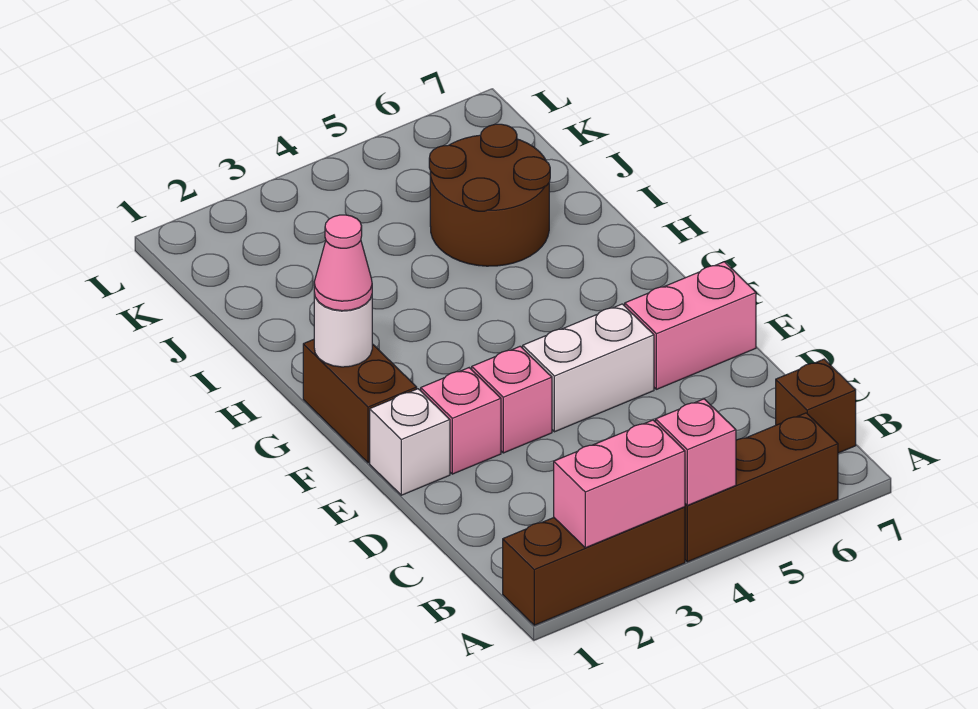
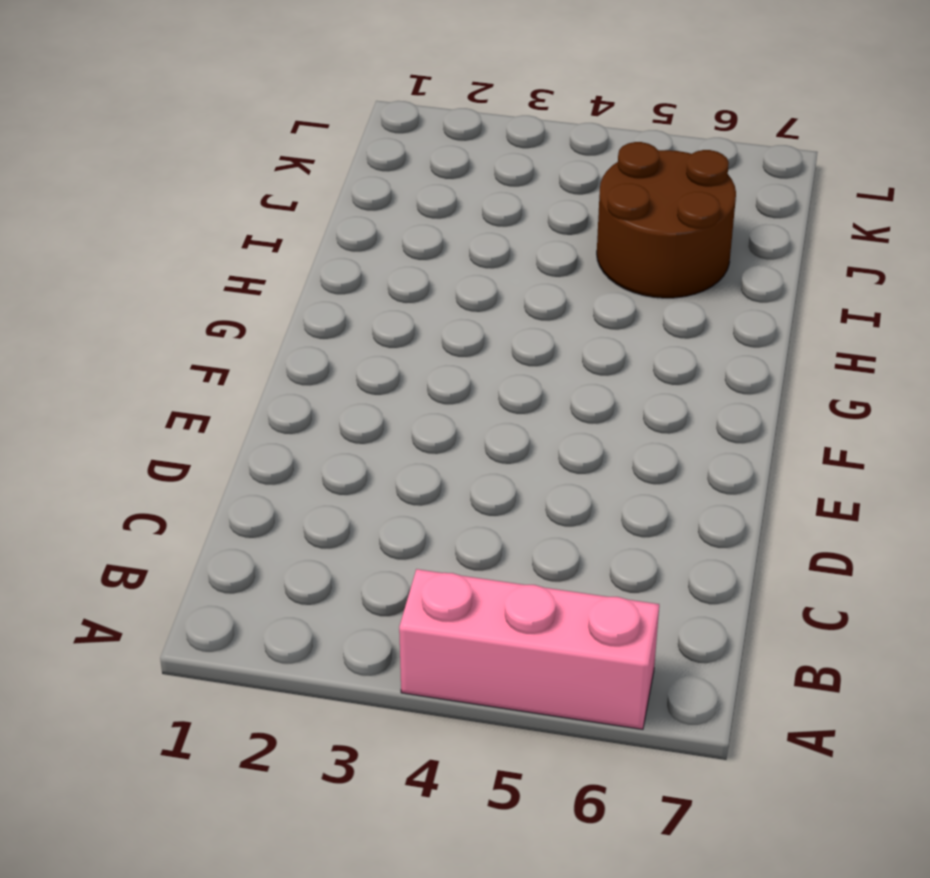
pink 1x3 brick [399,569,659,729] -> brown 1x3 brick [685,413,838,562]
none -> brown 1x3 brick [503,507,685,625]
none -> brown 1x1 brick [776,359,856,453]
none -> white 1x1 brick [370,389,450,495]

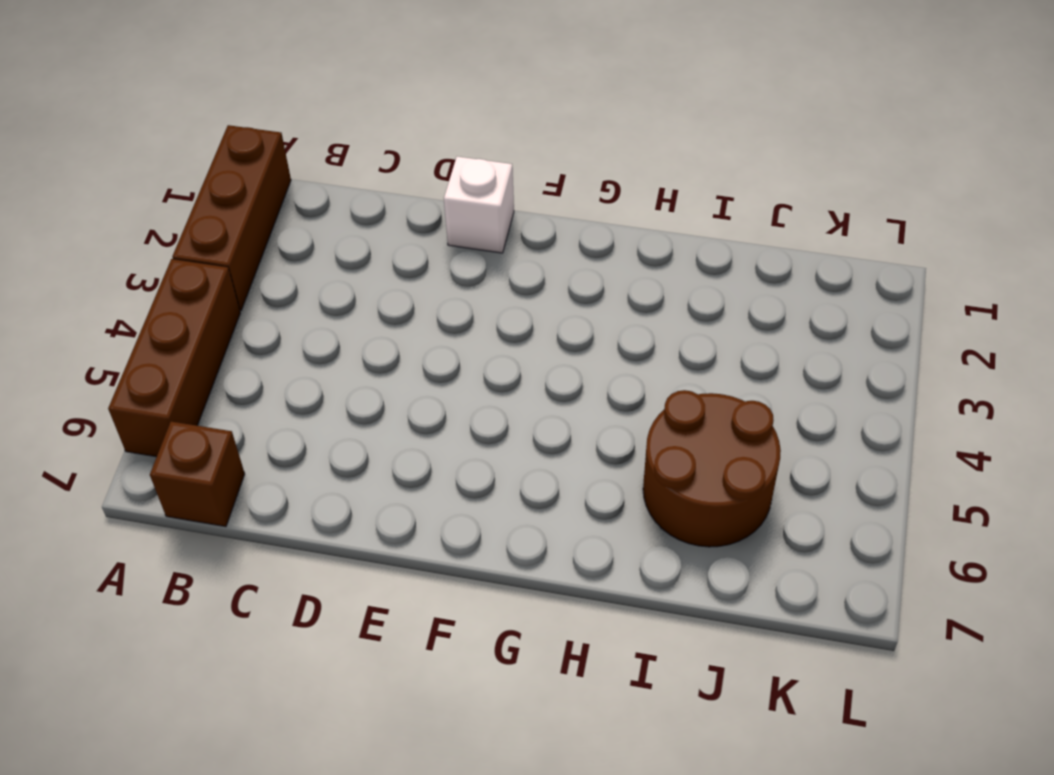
none -> pink 1x1 brick [421,368,501,474]
none -> pink 1x1 brick [472,346,552,453]
none -> white 1x2 brick [523,304,654,432]

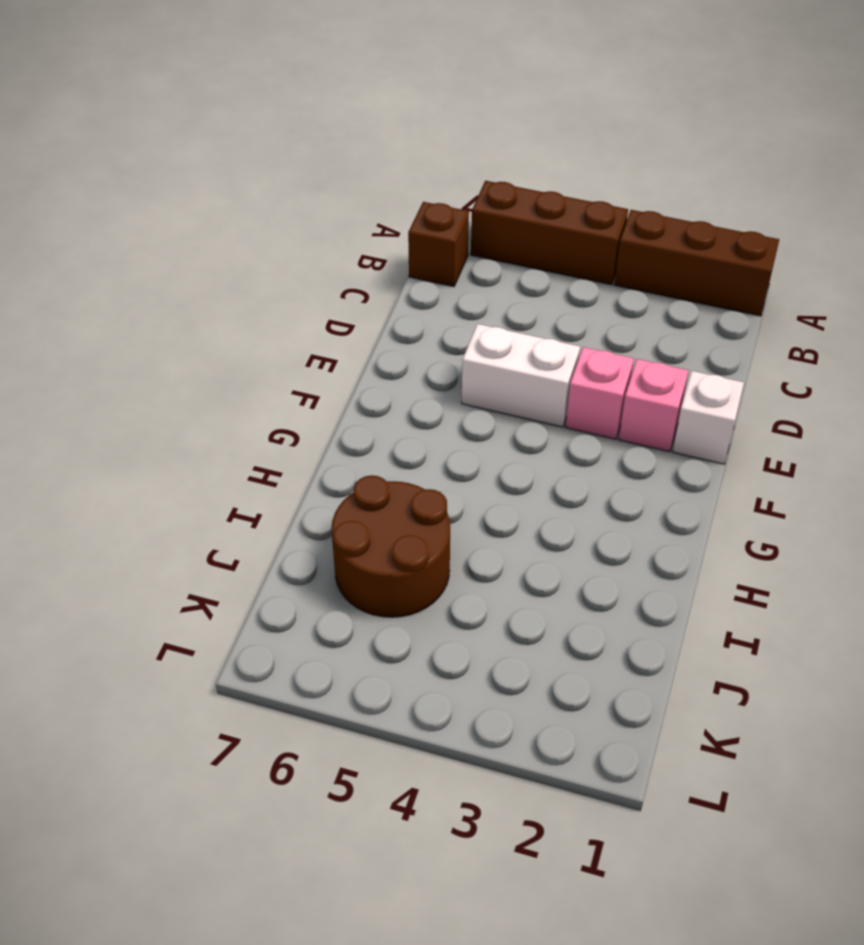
none -> pink 1x2 brick [625,262,756,389]
none -> brown 1x2 brick [303,339,417,463]
none -> pink 1x2 brick [554,420,685,548]

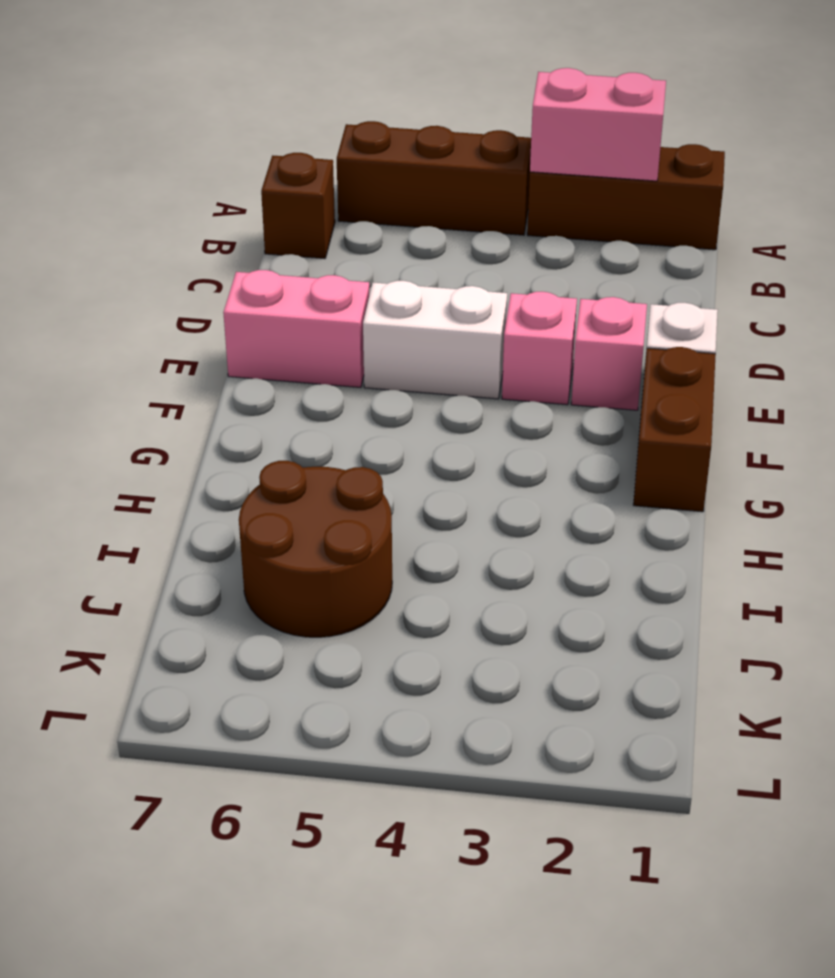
none -> pink 1x1 brick [656,399,736,505]
none -> white 1x1 round brick [314,293,372,367]
none -> pink 1x1 cone [314,215,372,311]

